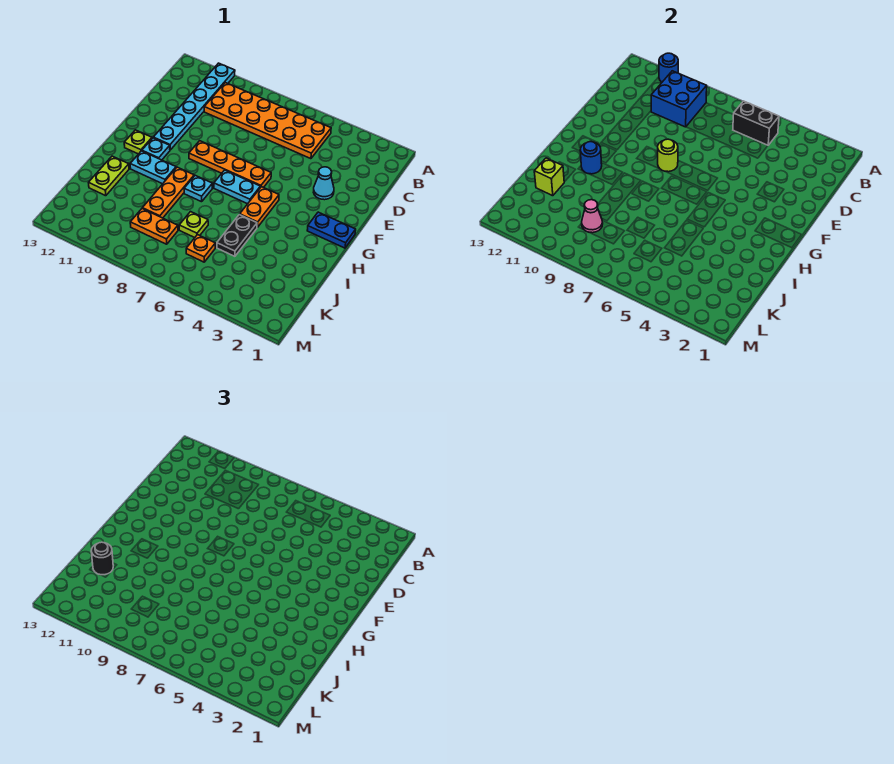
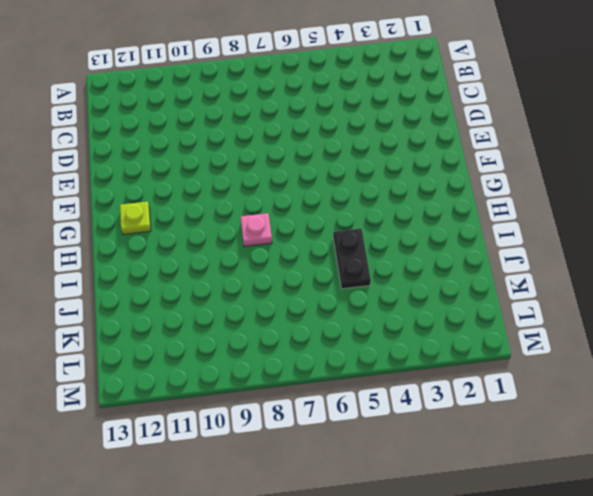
pink 1x1 plate [241,213,272,247] -> cyan 1x1 plate [184,175,212,202]
none -> cyan 1x6 plate [153,63,235,150]
none -> orange 2x6 plate [204,83,331,159]
none -> cyan 1x1 cone [313,167,334,200]

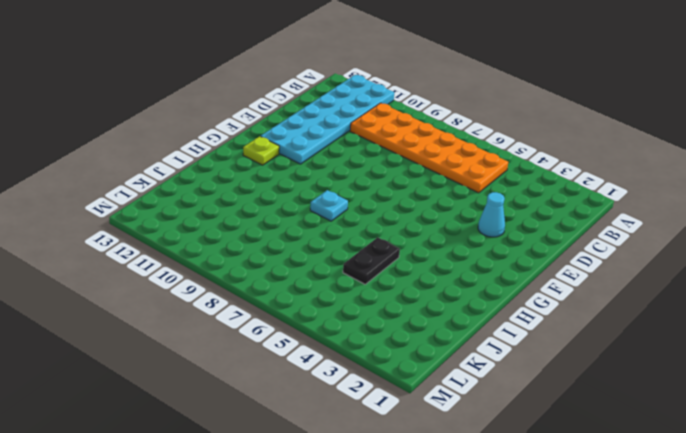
cyan 2x6 plate [261,75,394,164] -> cyan 1x6 plate [153,63,235,150]
none -> orange 1x4 plate [189,141,271,188]
none -> blue 1x2 plate [307,212,356,248]
none -> orange 1x2 plate [240,187,279,227]

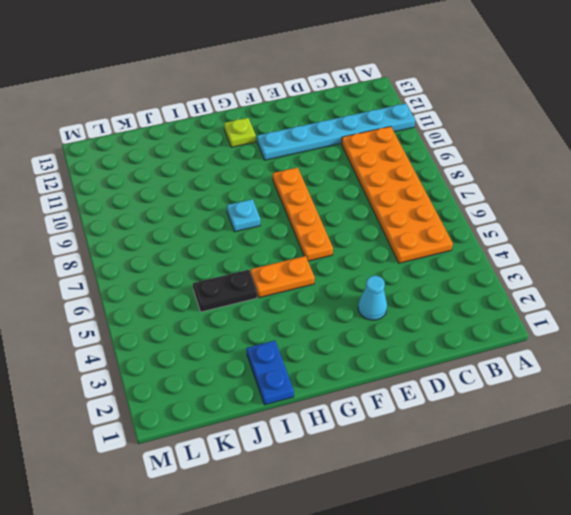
blue 1x2 plate [247,341,294,405] -> blue 1x2 plate moved to [307,212,356,248]
none -> cyan 1x2 plate [214,170,260,204]
none -> cyan 1x1 plate [142,138,170,160]
none -> orange 1x3 plate [142,167,194,218]

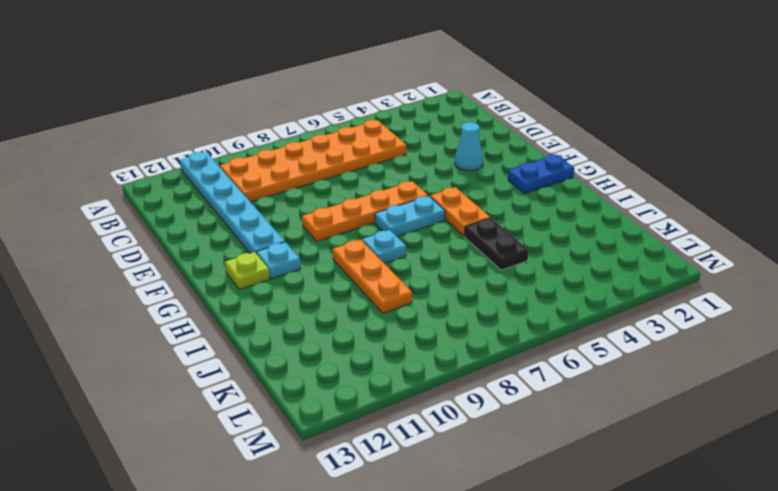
none -> cyan 1x2 plate [130,151,176,184]
none -> lime 1x2 plate [89,156,129,196]
none -> lime 1x1 plate [179,212,208,238]

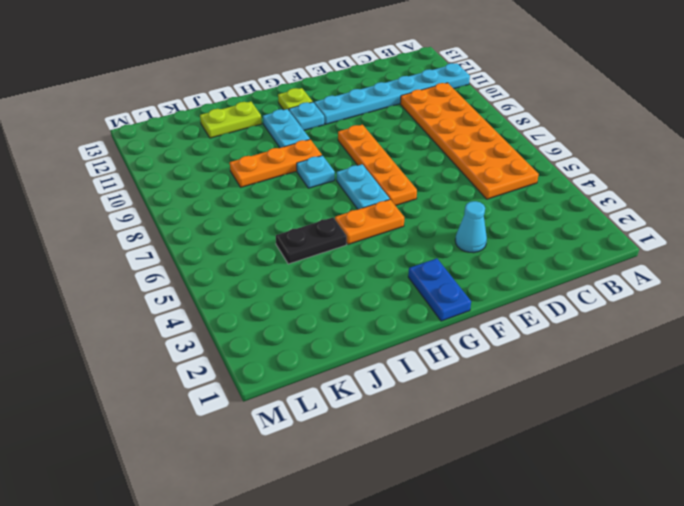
none -> lime 1x1 plate [179,212,208,238]
none -> orange 1x1 plate [186,235,215,262]
none -> orange 1x2 plate [130,209,178,244]

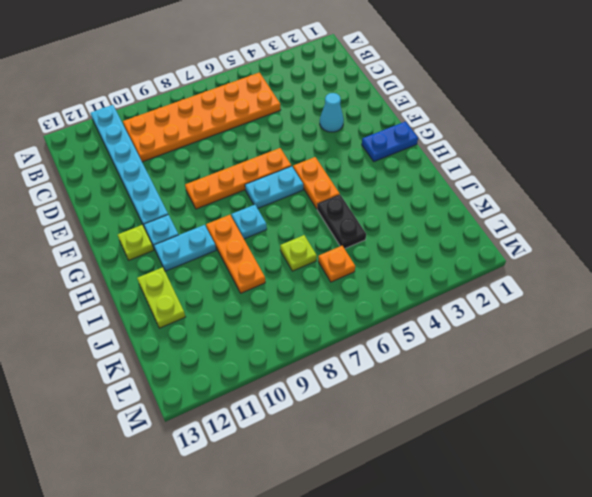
none -> orange 1x2 plate [130,209,178,244]
none -> blue 1x1 round brick [659,53,678,82]
none -> black 1x2 brick [733,101,779,145]

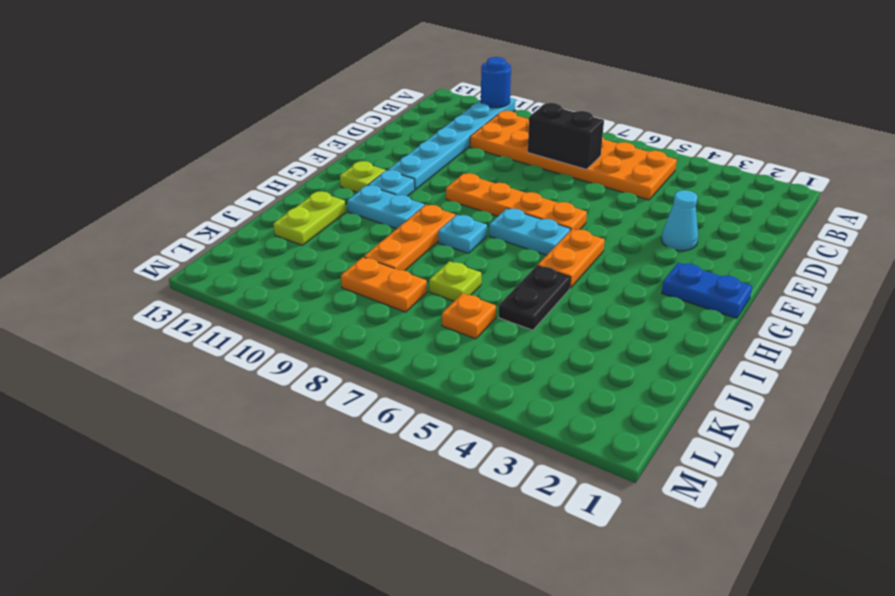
black 1x2 brick [528,103,604,169] -> black 1x2 brick moved to [733,101,779,145]
none -> blue 2x2 brick [651,71,707,127]
none -> lime 1x1 round brick [658,139,678,172]
none -> blue 1x1 round brick [580,142,602,174]

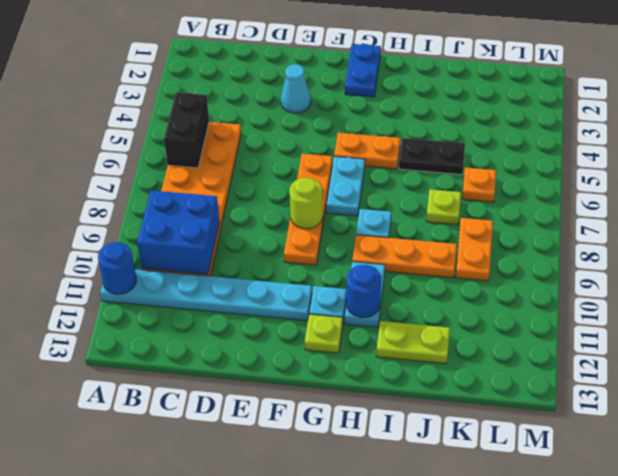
none -> lime 1x1 brick [534,158,564,196]
none -> pink 1x1 cone [582,200,603,233]
none -> black 1x1 round brick [91,542,113,575]

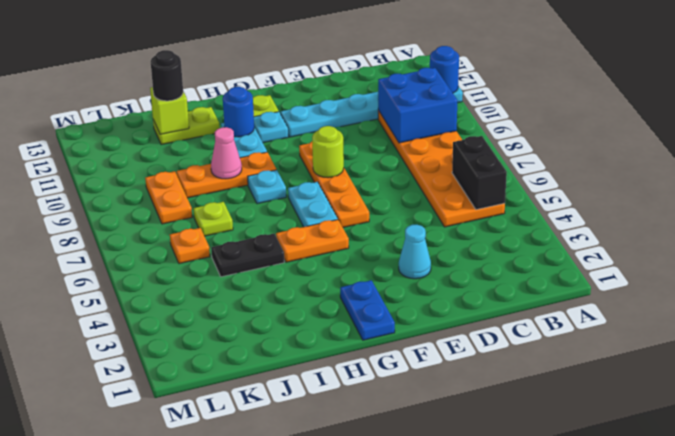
pink 1x1 cone [211,127,242,179] -> pink 1x1 cone moved to [582,200,603,233]

